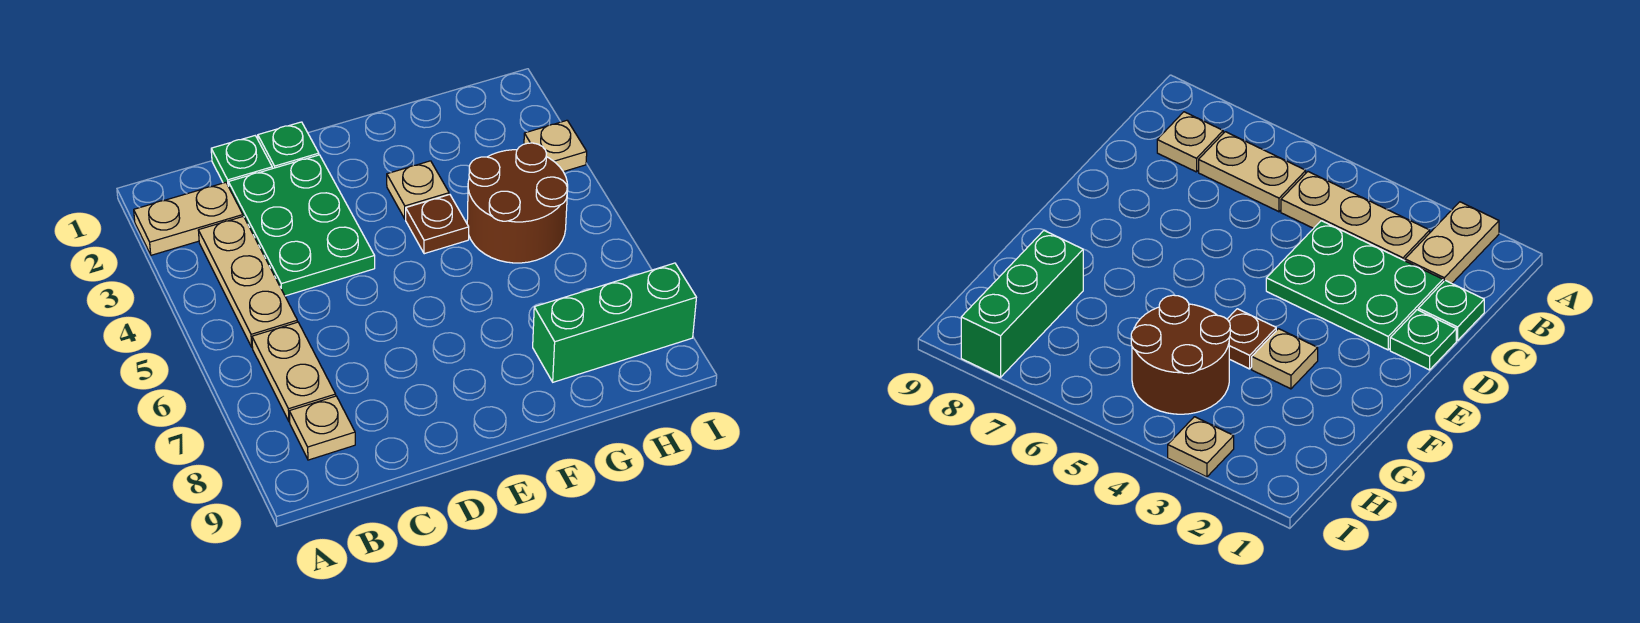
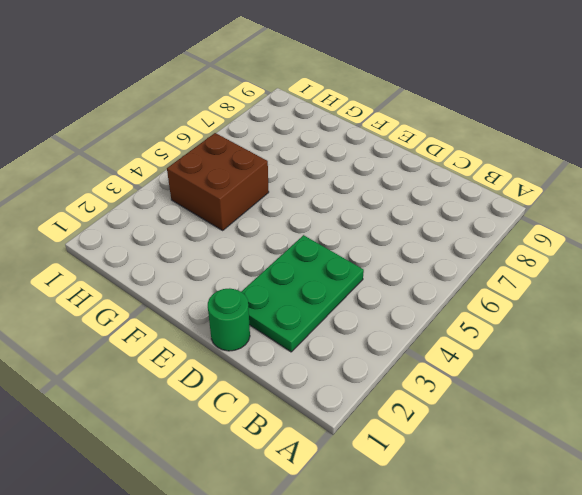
green 1x1 round brick [208,288,250,351] -> green 1x1 plate [258,122,319,169]
brown 2x2 brick [167,133,269,230] -> brown 2x2 round brick [467,143,568,263]
none -> tan 1x2 plate [134,182,243,255]
none -> tan 1x3 plate [198,216,297,347]
none -> tan 1x2 plate [252,322,336,422]

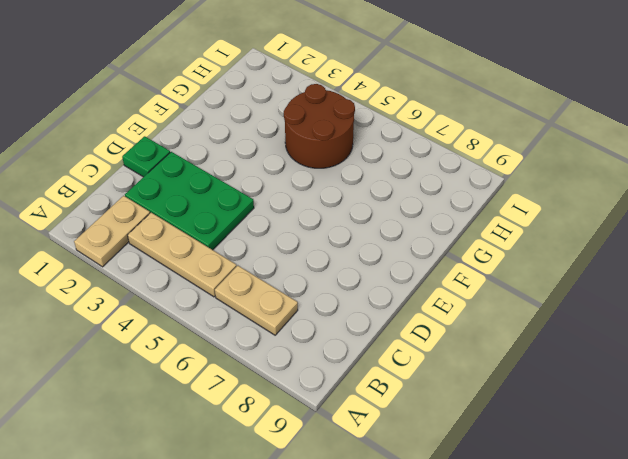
none -> tan 1x1 plate [289,396,355,460]
none -> green 1x1 plate [211,136,272,186]
none -> tan 1x1 plate [387,161,449,219]

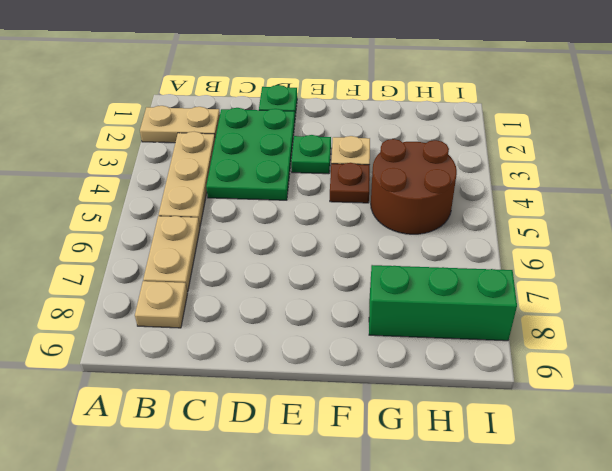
green 1x1 plate [291,135,331,174] -> green 1x1 plate moved to [211,136,272,186]
none -> tan 1x1 plate [524,120,587,172]

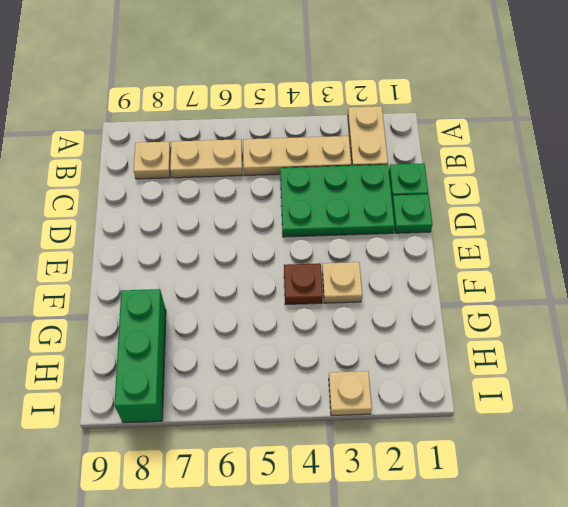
none -> brown 2x2 round brick [467,143,568,263]

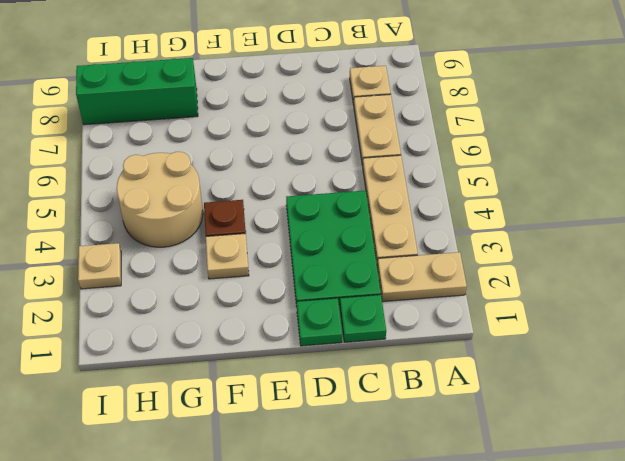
tan 2x2 round brick [117,152,203,247] -> brown 2x2 round brick [467,143,568,263]

